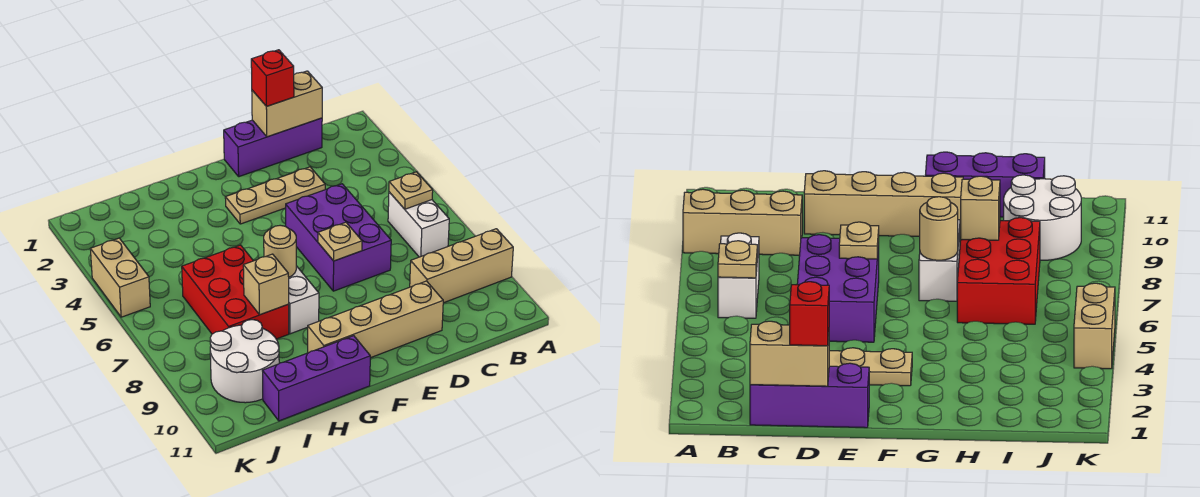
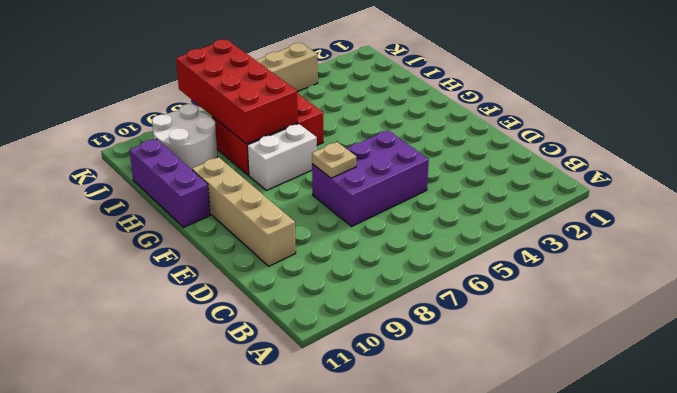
red 2x4 brick [176,39,298,144] -> tan 1x1 brick [243,254,289,315]
none -> tan 1x3 brick [410,229,513,303]
none -> white 1x2 brick [388,192,449,257]
none -> purple 1x3 brick [224,118,322,177]

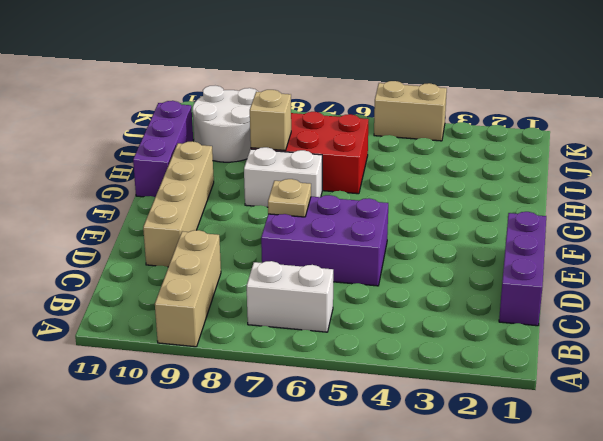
none -> tan 1x3 plate [225,167,325,224]
none -> tan 1x1 plate [389,172,433,209]
none -> tan 1x2 brick [252,71,322,137]

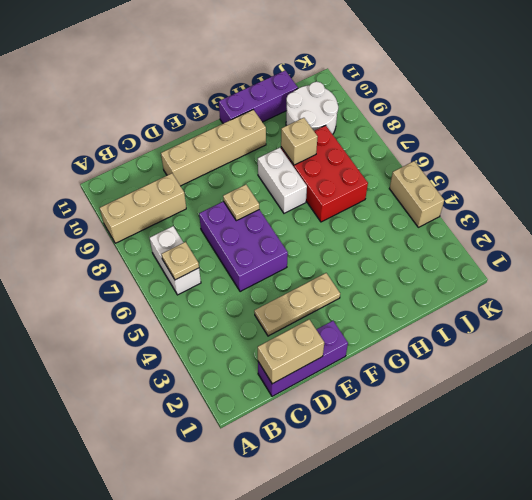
none -> tan 1x1 round brick [264,225,296,277]
none -> red 1x1 brick [251,50,294,106]

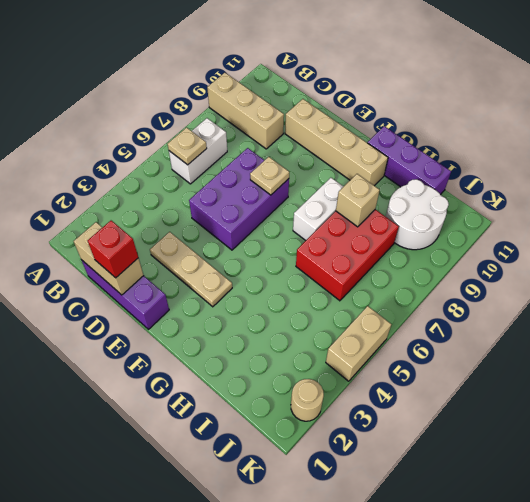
tan 1x1 round brick [291,379,324,421] -> tan 1x1 round brick moved to [264,225,296,277]

